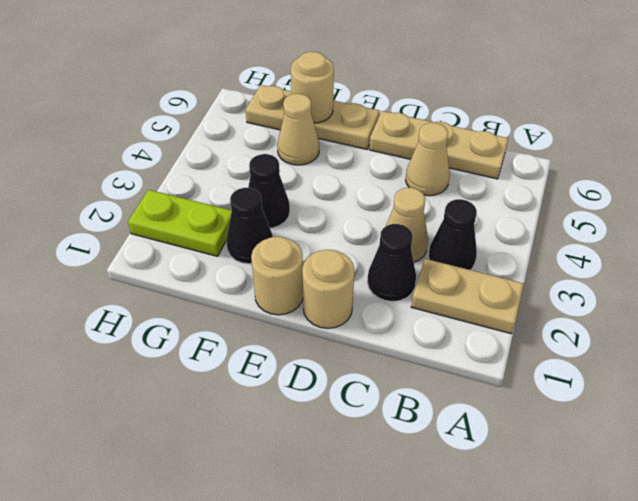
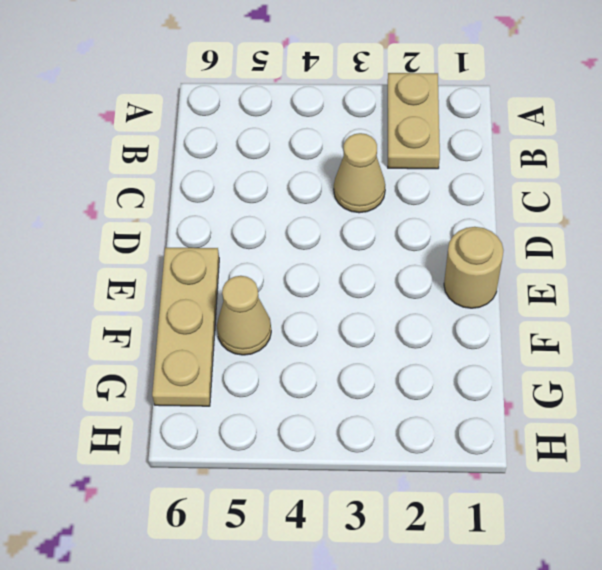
none -> black 1x1 cone [428,199,477,270]
none -> tan 1x3 plate [369,111,508,179]
none -> black 1x1 cone [367,224,416,302]

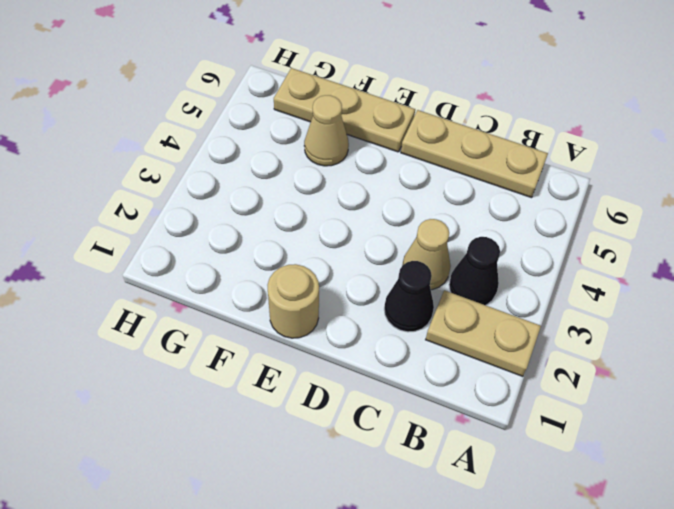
none -> tan 1x1 cone [406,123,450,196]
none -> tan 1x1 round brick [302,250,354,328]
none -> black 1x1 cone [226,188,273,264]

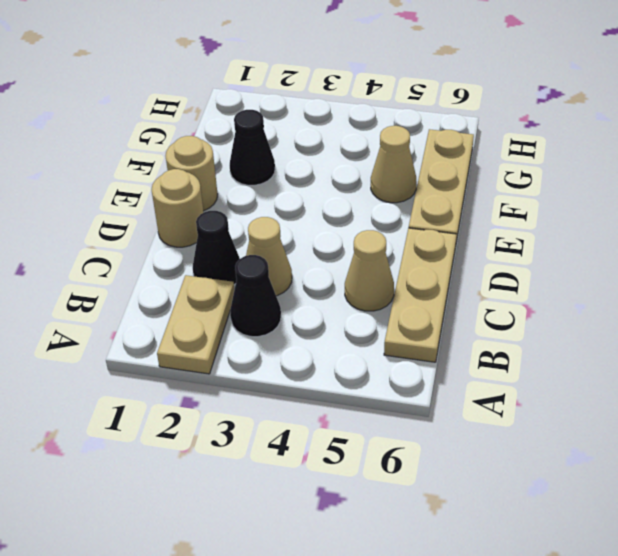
none -> black 1x1 cone [248,154,290,228]
none -> lime 1x2 plate [128,190,232,256]
none -> tan 1x1 round brick [291,52,334,123]

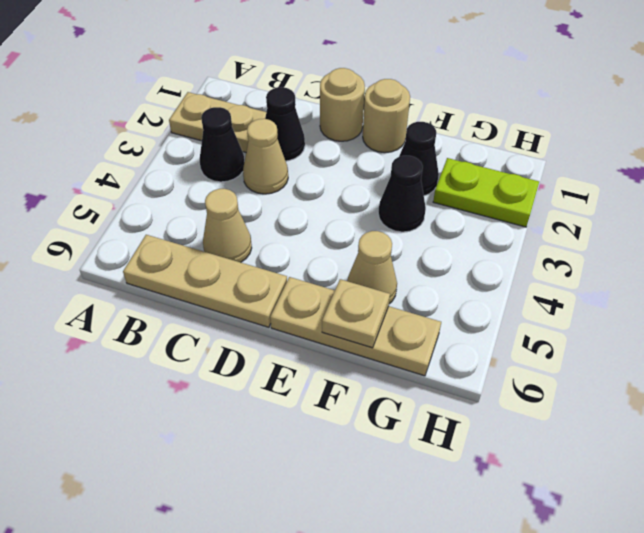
tan 1x1 plate [322,279,390,348] -> tan 1x1 round brick [291,52,334,123]

